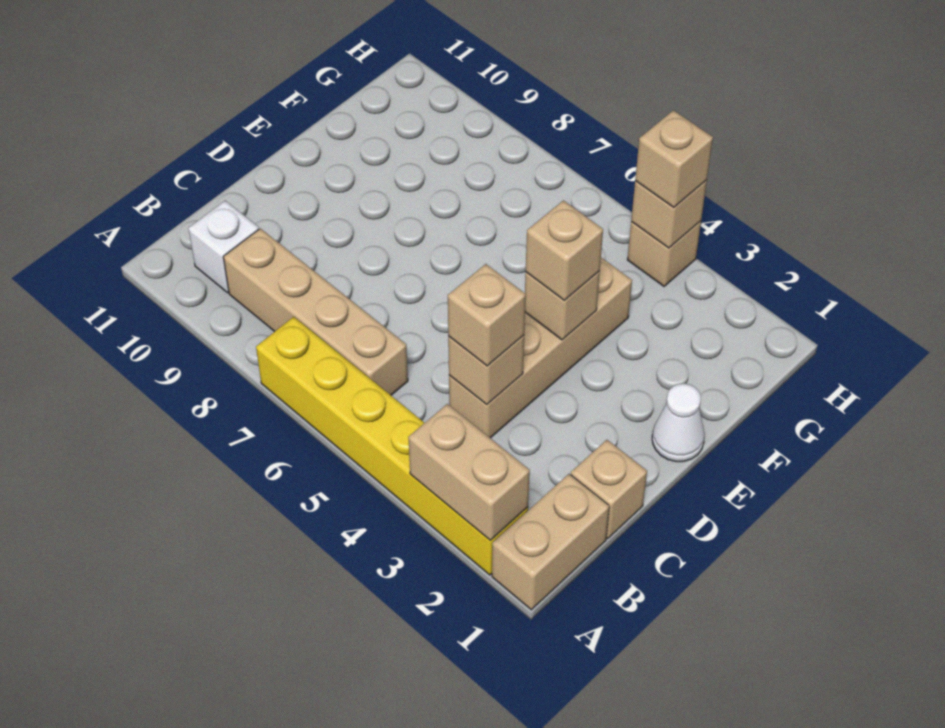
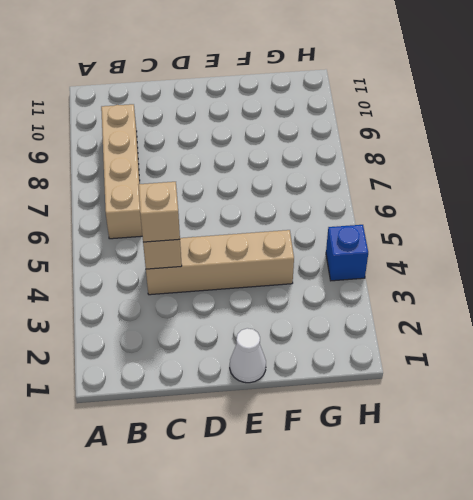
blue 1x1 brick [326,225,368,281] -> tan 1x1 brick [627,221,701,286]
none -> tan 1x2 brick [492,474,609,610]
none -> yellow 1x6 brick [256,317,528,575]
none -> white 1x1 brick [188,201,259,293]

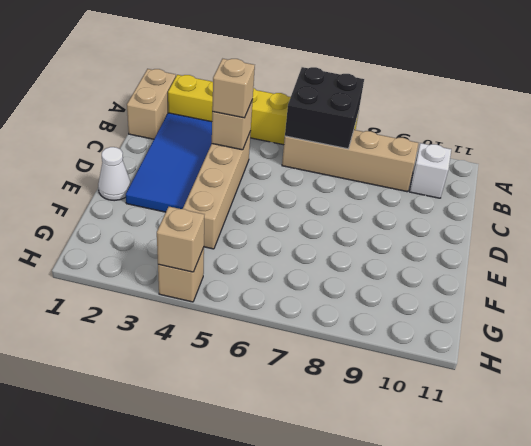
black 2x2 brick [285,67,364,149] -> none
blue 2x4 tile [126,113,212,212] -> none
none -> tan 1x1 brick [571,440,647,539]
none -> tan 1x2 brick [408,404,530,541]
none -> tan 1x1 brick [525,271,600,340]

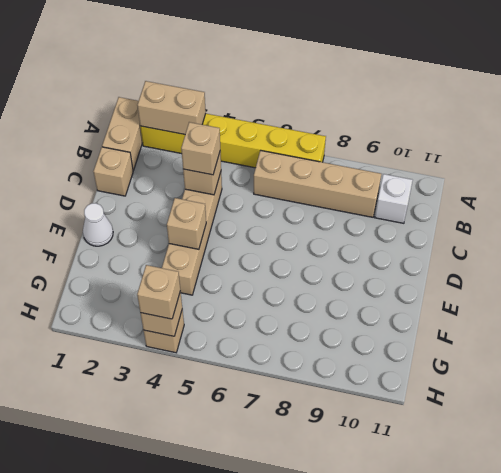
none -> tan 1x1 brick [526,200,603,301]

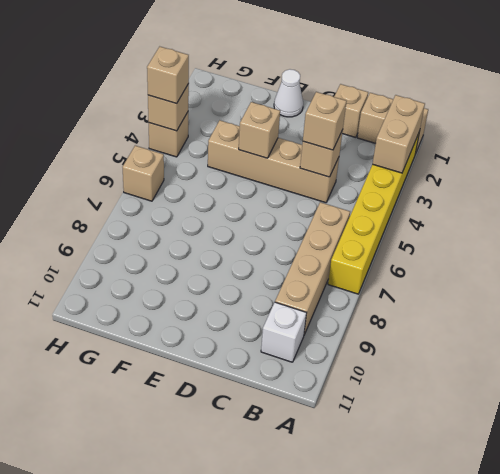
tan 1x1 brick [123,146,164,201] -> tan 1x1 brick moved to [526,200,603,301]

